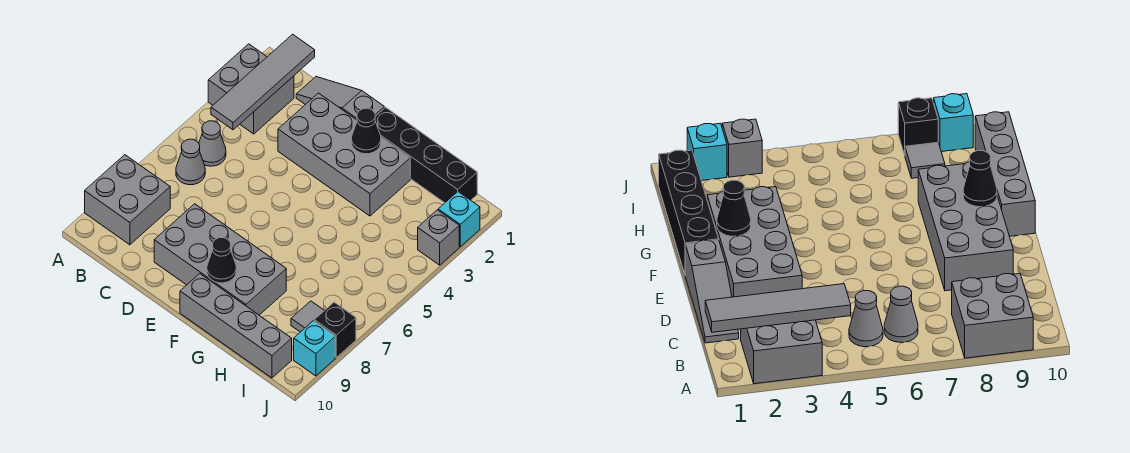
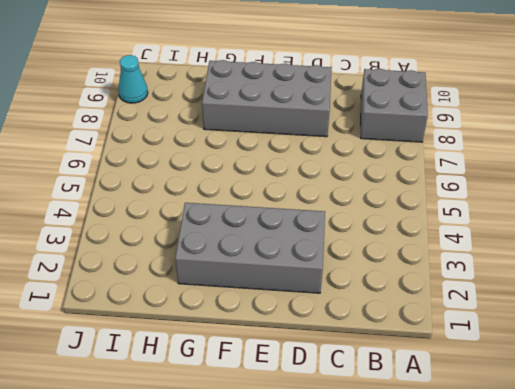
cyan 1x1 cone [118,55,148,103] -> cyan 1x1 brick [294,321,335,376]
none -> grey 2x2 brick [208,44,294,134]
none -> grey 1x1 cone [199,121,226,166]
none -> grey 1x1 cone [176,139,205,185]

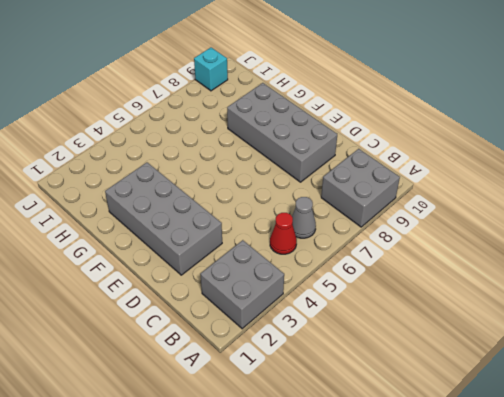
red 1x1 cone [270,213,297,254] -> grey 1x1 cone [199,121,226,166]
none -> grey 1x3 slope [296,77,384,120]
none -> black 1x4 brick [375,107,477,203]
none -> grey 1x4 brick [180,274,292,378]

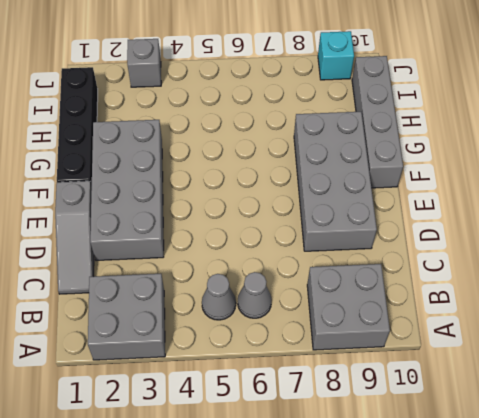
none -> grey 1x1 tile [291,301,325,332]
none -> cyan 1x1 brick [438,192,480,247]
none -> black 1x1 brick [314,302,356,357]

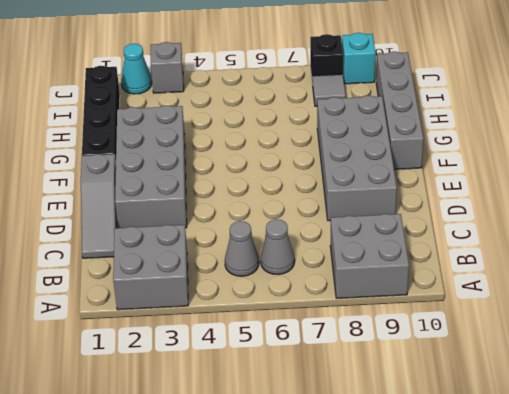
cyan 1x1 cone [121,44,152,94] -> cyan 1x1 brick [438,192,480,247]
none -> grey 1x4 tile [211,34,315,130]
none -> black 1x1 cone [351,108,381,154]
none -> black 1x1 cone [207,238,236,283]

